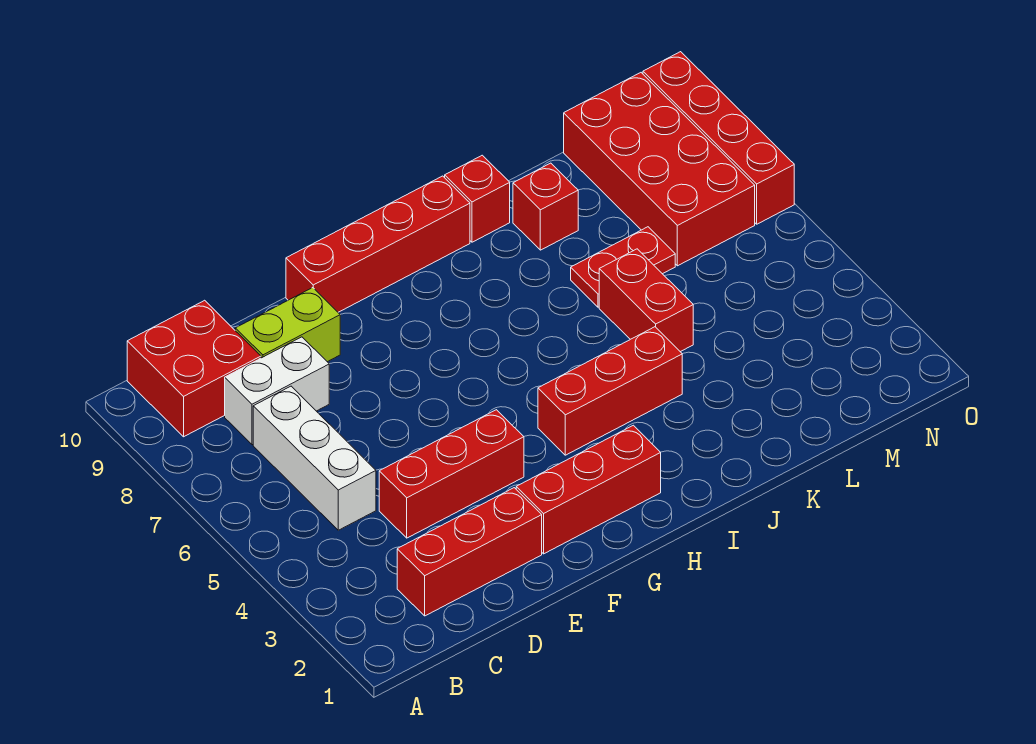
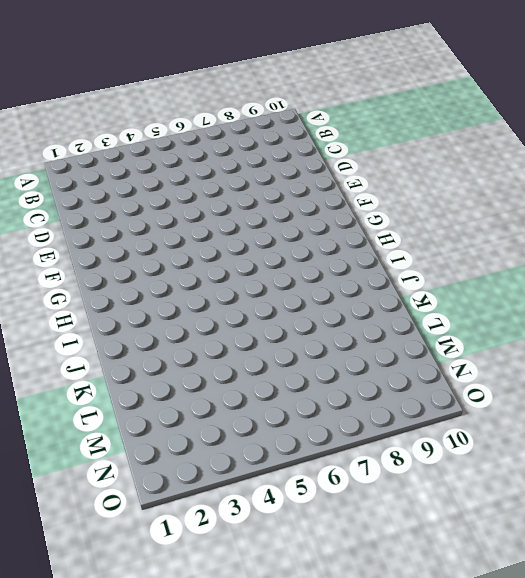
none -> red 2x2 brick [127,300,261,437]
none -> red 1x3 brick [397,488,542,616]
none -> white 1x3 brick [253,386,376,530]

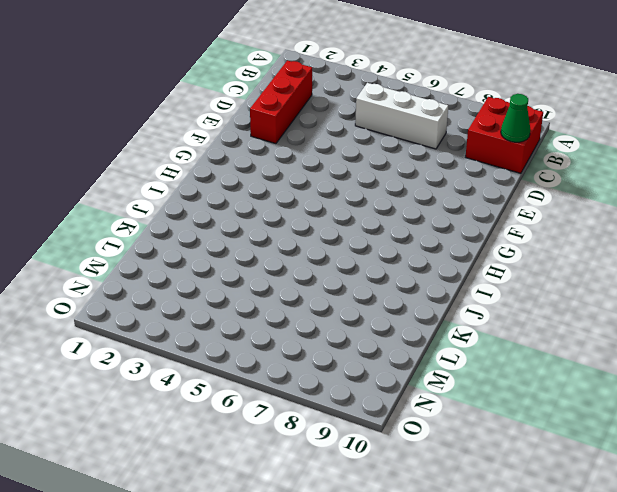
green 1x1 cone [501,94,530,142] -> none
none -> white 1x2 brick [225,337,329,445]
none -> red 1x3 brick [379,410,524,538]
none -> lime 1x2 brick [235,288,340,362]

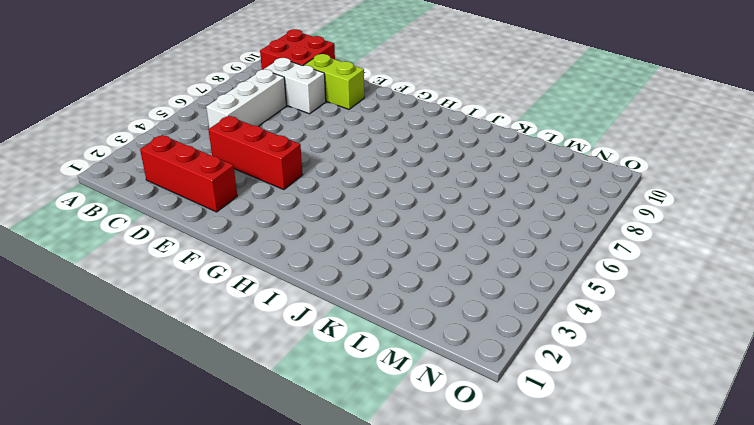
none -> red 1x3 brick [516,425,661,554]
none -> red 1x4 brick [286,176,470,312]
none -> red 1x3 brick [538,327,682,455]

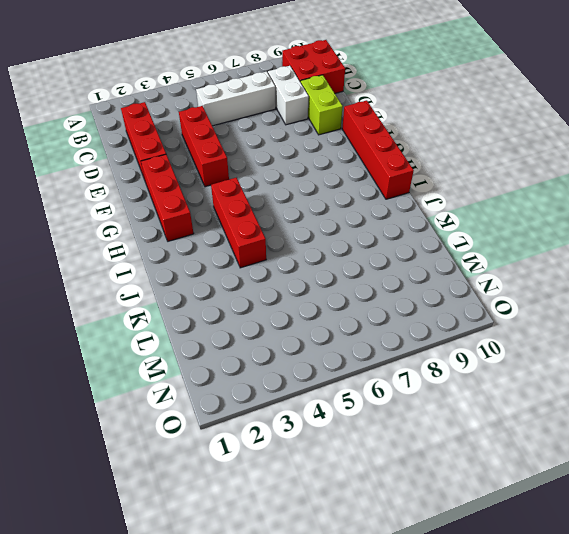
none -> red 1x1 brick [445,155,510,242]
none -> red 1x2 brick [599,249,693,352]
none -> red 1x2 plate [571,227,675,307]

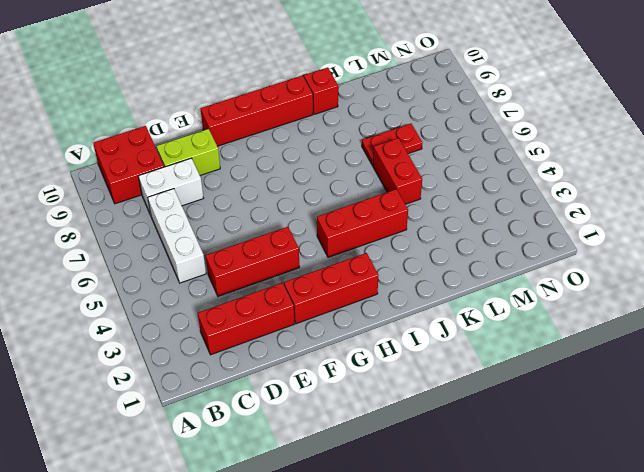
none -> red 1x1 brick [513,163,578,250]
none -> red 2x4 brick [564,73,755,266]
none -> red 1x4 brick [643,52,794,224]

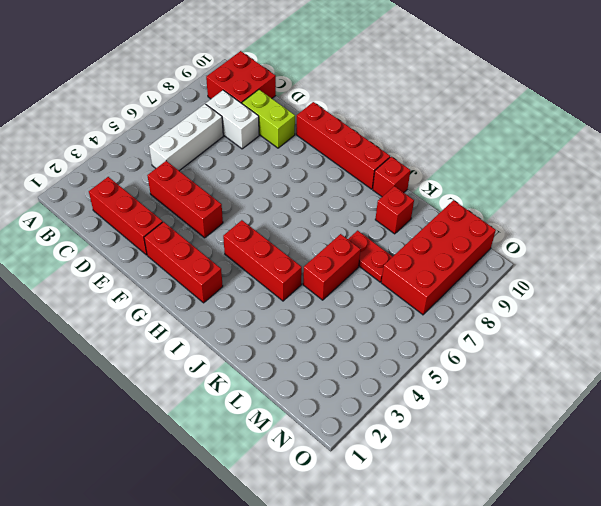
none -> red 1x4 brick [643,52,794,224]

